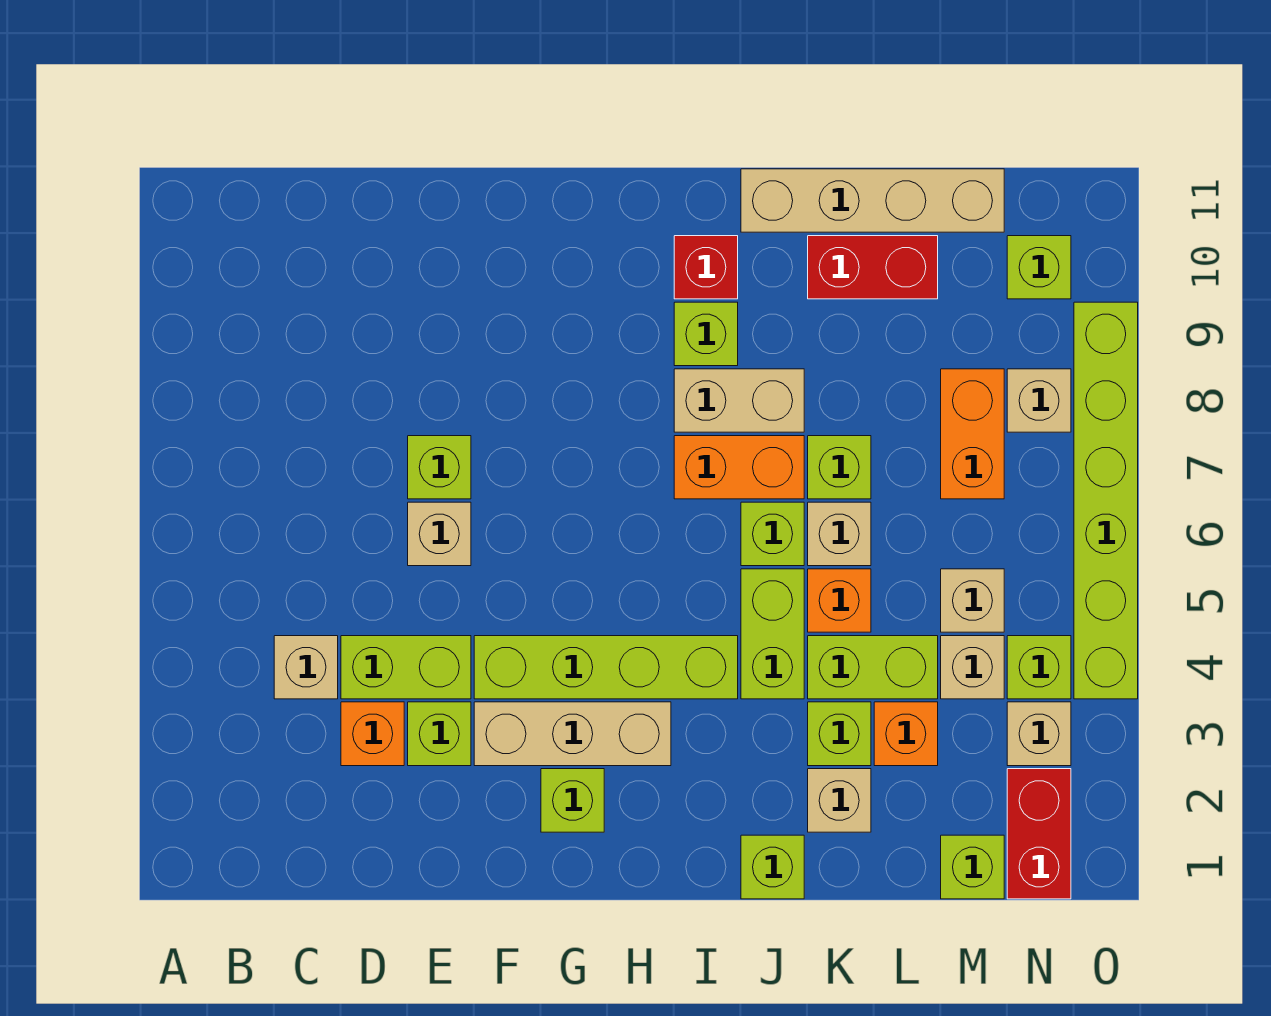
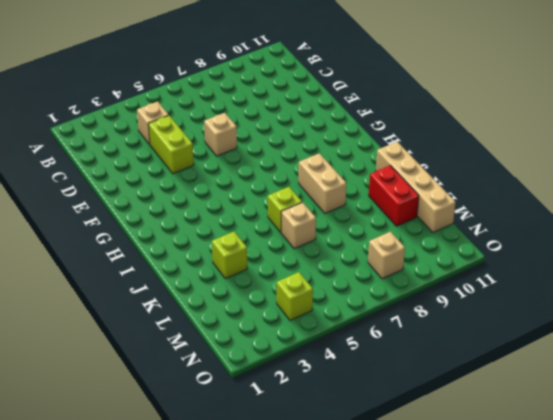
none -> orange 1x1 brick [341,702,404,766]
none -> lime 1x1 brick [408,702,471,766]
none -> lime 1x1 brick [408,436,471,499]
none -> tan 1x3 brick [474,702,671,766]

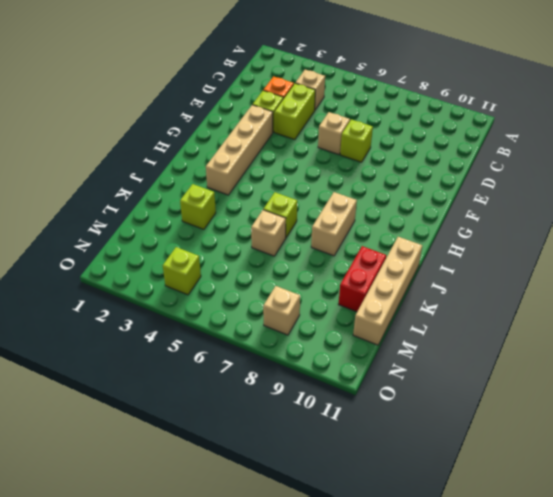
tan 1x4 brick [206,105,273,195] -> tan 1x3 brick [474,702,671,766]
none -> lime 1x4 brick [474,636,738,699]
none -> lime 1x1 brick [541,769,604,832]
none -> orange 1x2 brick [674,436,804,499]
none -> lime 1x1 brick [674,302,738,366]

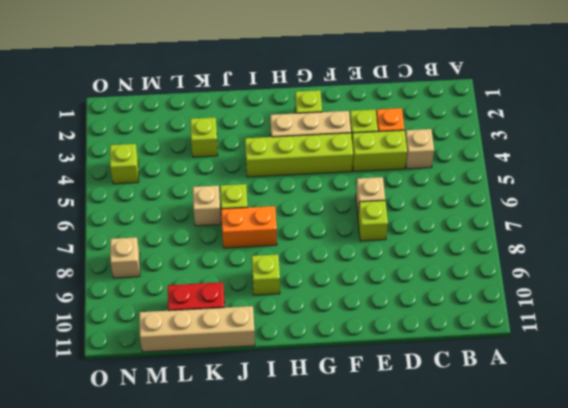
none -> tan 1x2 brick [674,369,804,432]
none -> red 1x1 brick [674,236,738,299]
none -> lime 1x1 brick [741,835,804,899]
none -> lime 1x2 brick [741,569,804,699]

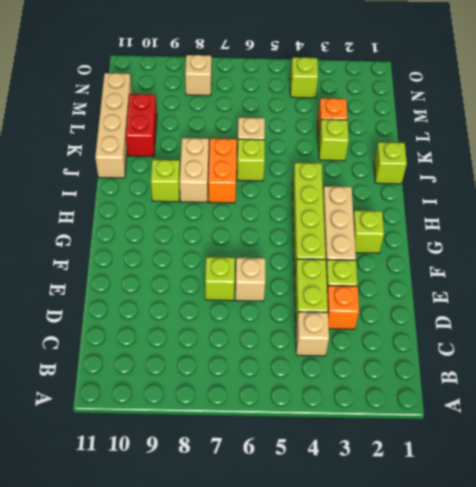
none -> red 1x1 brick [674,236,738,299]
none -> lime 1x2 brick [741,569,804,699]
none -> tan 1x1 brick [808,769,871,832]
none -> lime 1x2 brick [808,636,938,699]

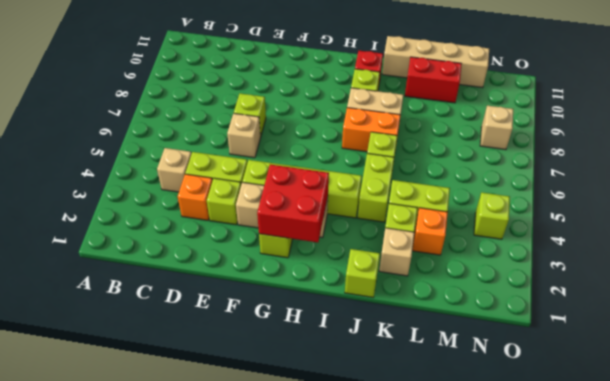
red 2x2 brick [257,164,329,242] -> none
none -> orange 1x1 brick [808,569,871,632]
none -> tan 1x1 brick [808,502,871,566]
none -> lime 1x1 brick [808,436,871,499]
none -> lime 1x1 brick [941,835,1004,899]

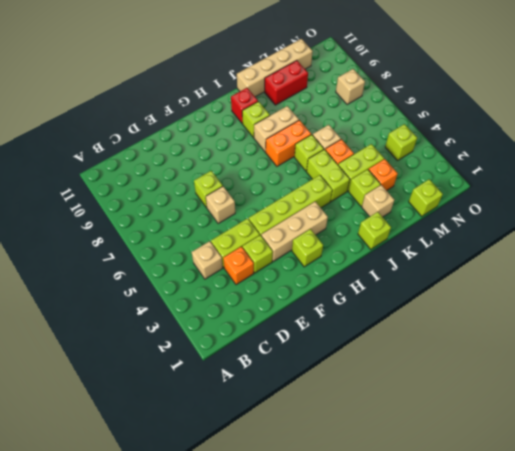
none -> lime 1x1 brick [808,436,871,499]
none -> tan 1x1 brick [941,636,1004,699]
none -> tan 1x1 brick [941,569,1004,632]
none -> orange 1x2 brick [941,369,1004,499]

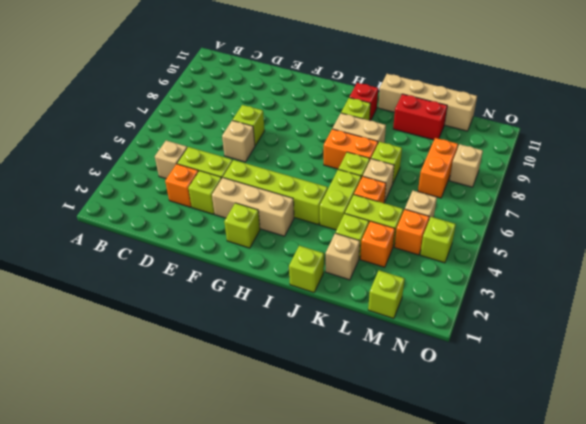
orange 1x1 brick [395,209,429,255] -> tan 1x1 brick [941,636,1004,699]
none -> red 1x2 brick [1007,769,1071,899]
none -> tan 1x1 brick [1007,702,1071,766]
none -> lime 1x1 brick [1007,236,1071,299]
none -> lime 1x6 brick [1074,302,1138,699]

